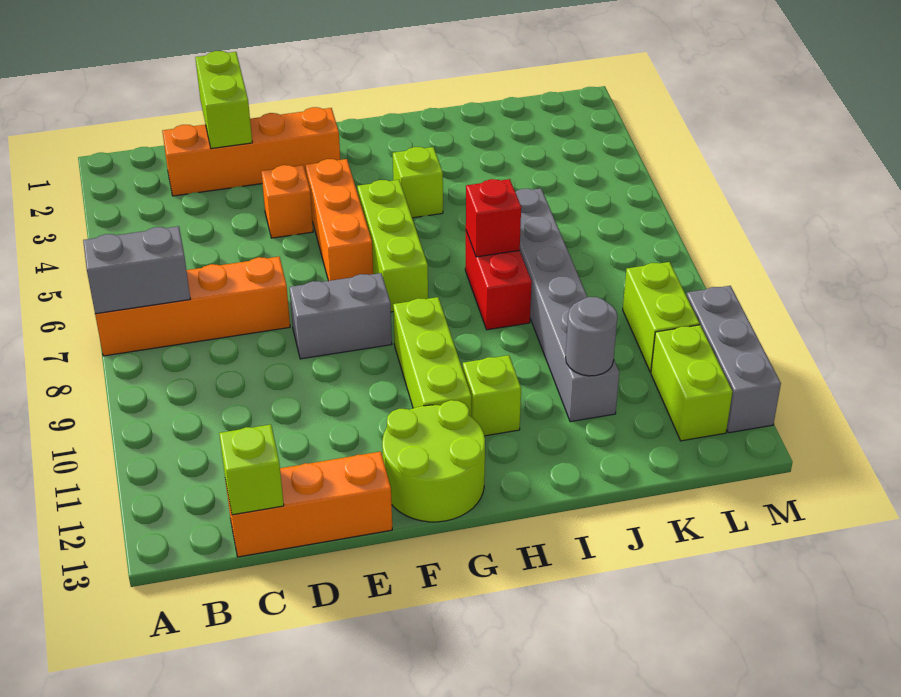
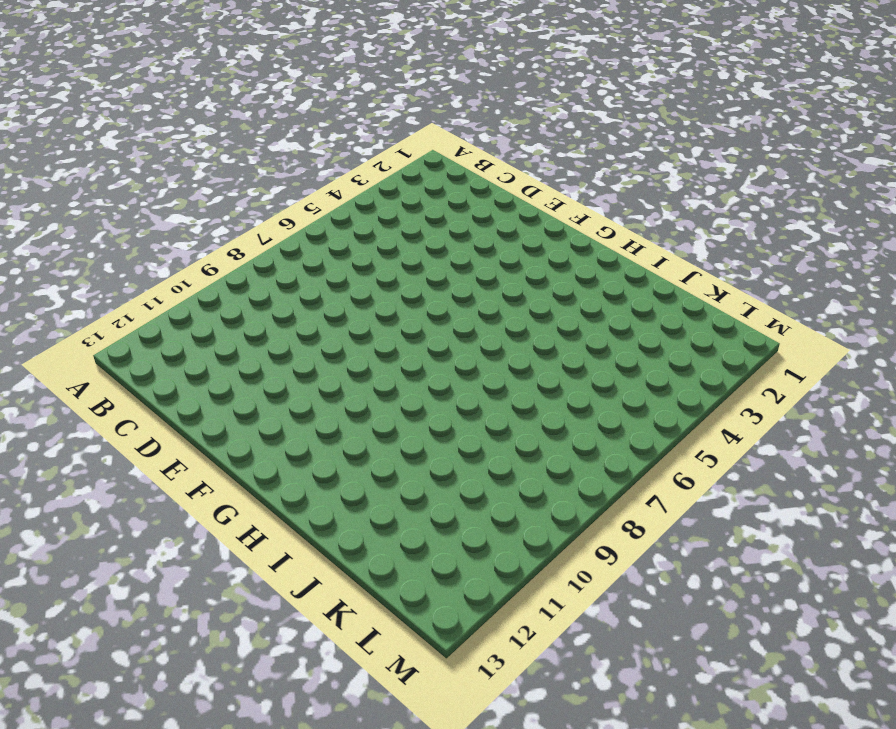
none -> orange 1x4 brick [95,257,290,356]
none -> orange 1x4 brick [162,107,340,196]
none -> orange 1x3 brick [226,452,392,557]

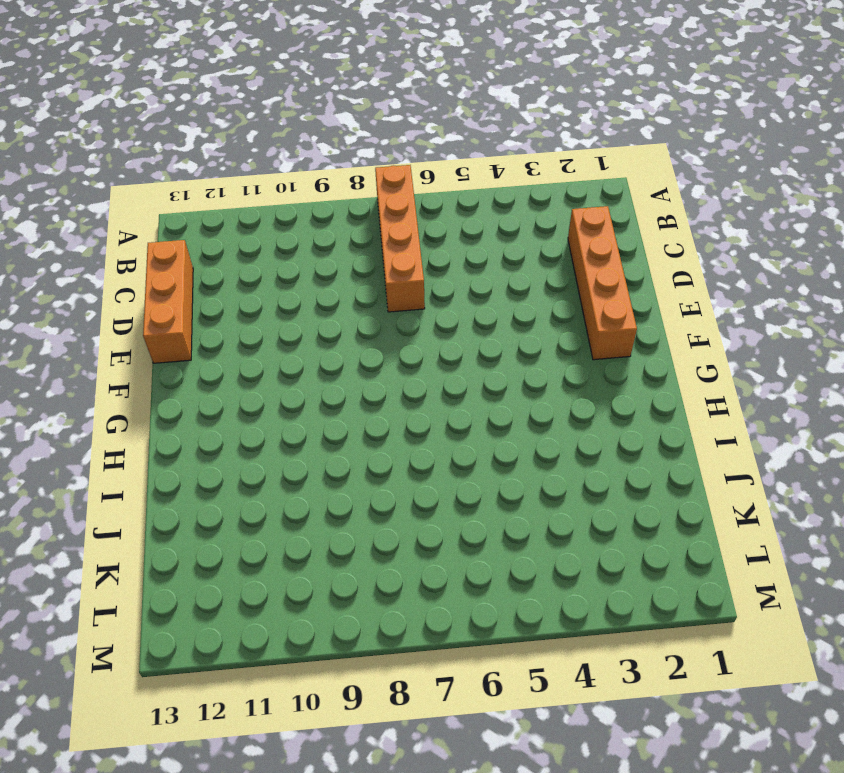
none -> orange 1x1 brick [261,165,313,238]
none -> grey 1x2 brick [289,273,392,359]
none -> orange 1x3 brick [305,159,373,281]

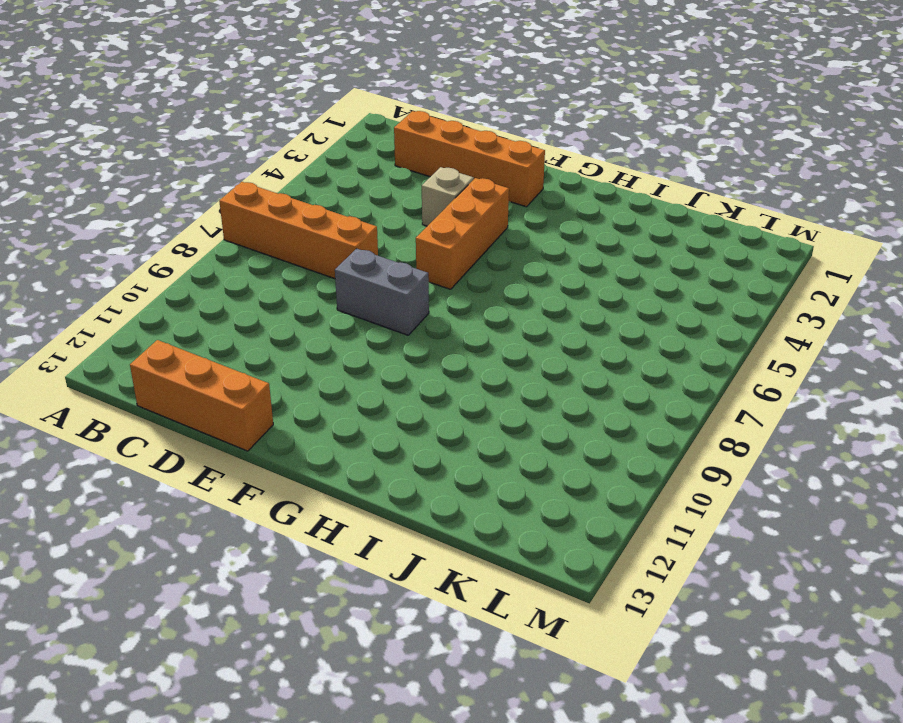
tan 1x1 brick [422,167,474,226] -> orange 1x1 brick [261,165,313,238]
none -> lime 2x2 round brick [382,400,485,522]
none -> lime 1x3 brick [357,180,428,312]
none -> lime 1x3 brick [393,297,471,416]

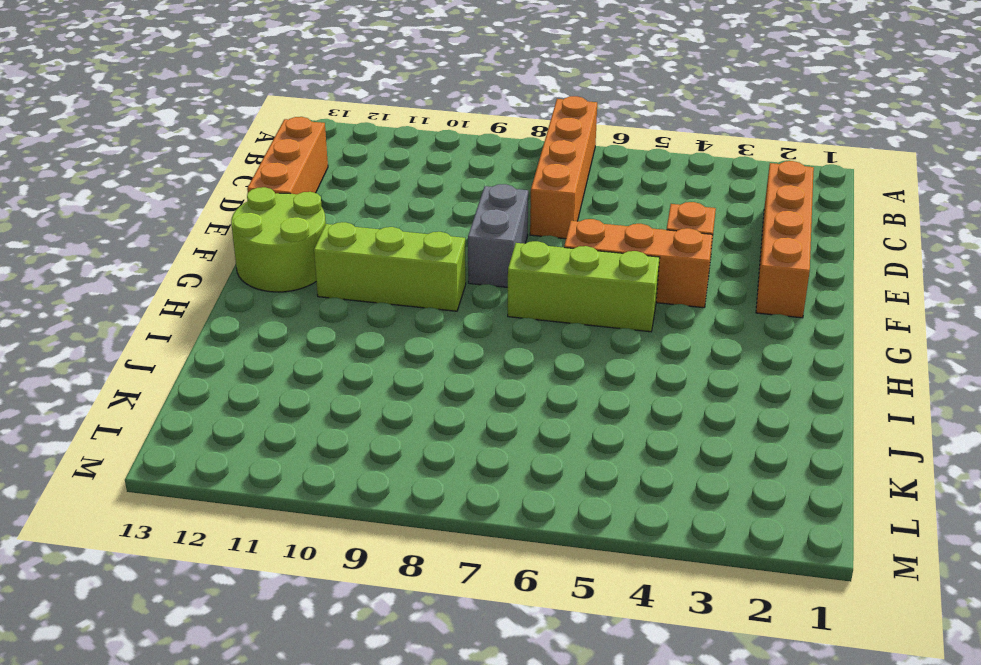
none -> lime 1x1 brick [393,147,443,218]
none -> lime 1x1 brick [463,355,521,436]
none -> red 1x2 brick [465,231,532,330]

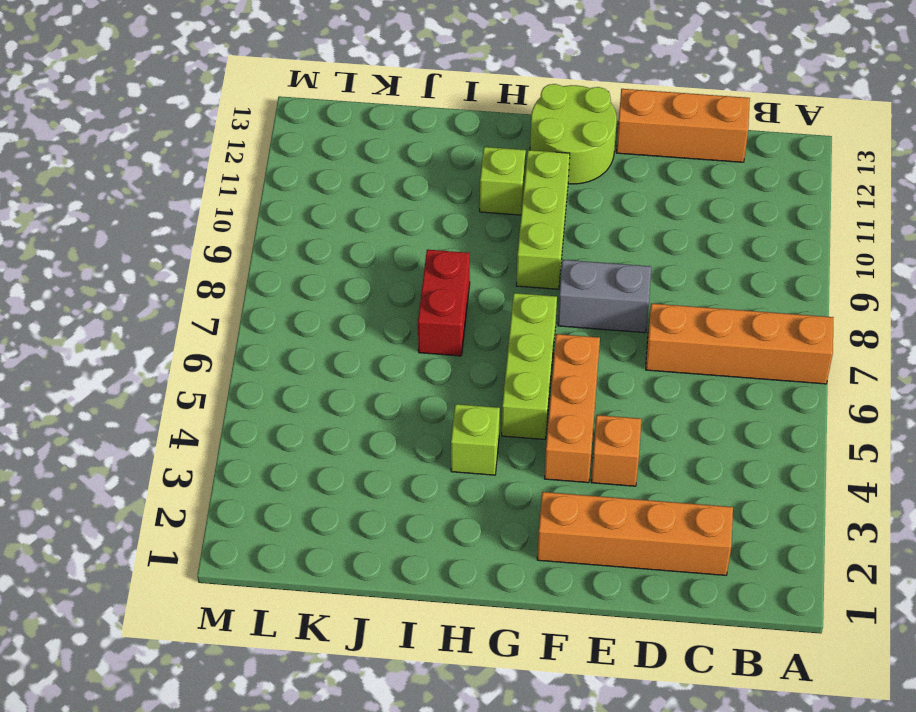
none -> grey 1x6 brick [515,188,619,422]
none -> lime 1x2 brick [623,262,700,372]
none -> lime 1x2 brick [651,325,733,441]

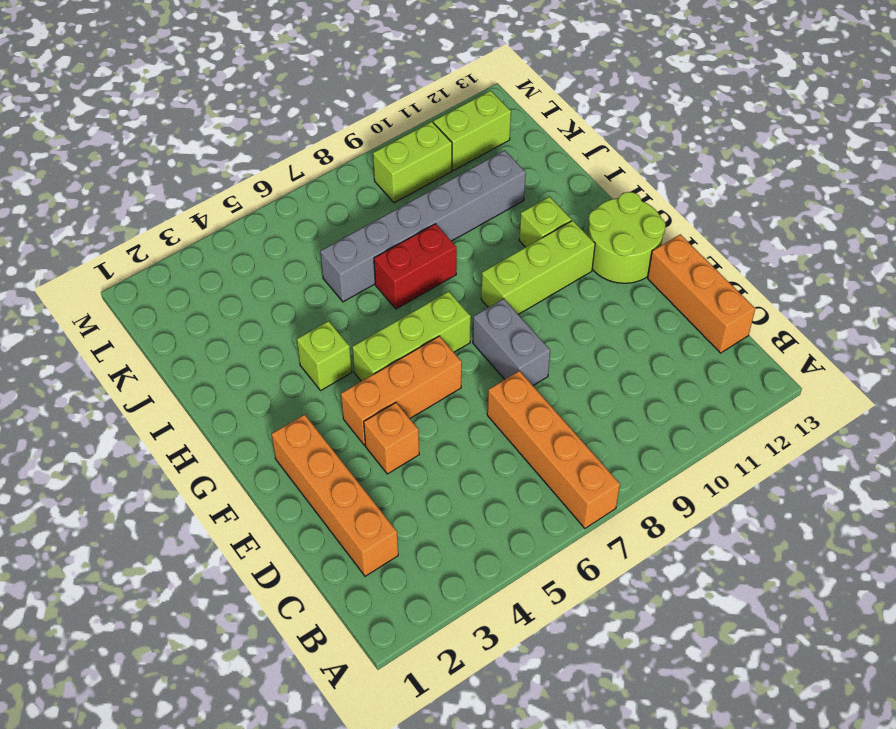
none -> grey 1x3 brick [687,286,781,433]
none -> grey 1x2 brick [83,226,190,314]
none -> lime 1x1 brick [219,425,284,515]

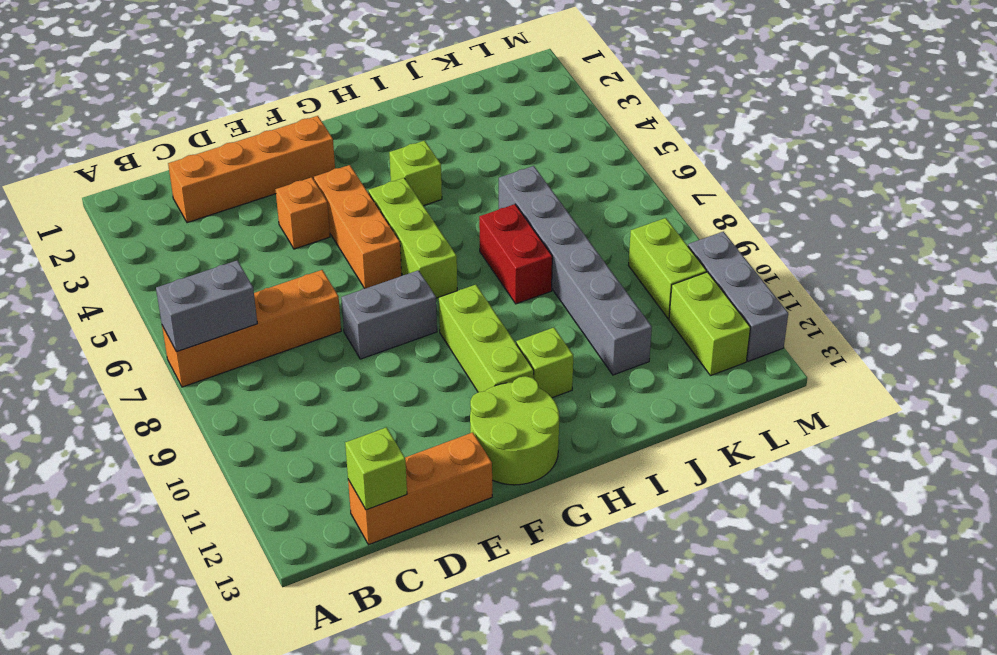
none -> lime 1x2 brick [195,51,252,149]
none -> red 1x1 brick [466,179,521,257]
none -> grey 1x1 round brick [566,297,617,376]

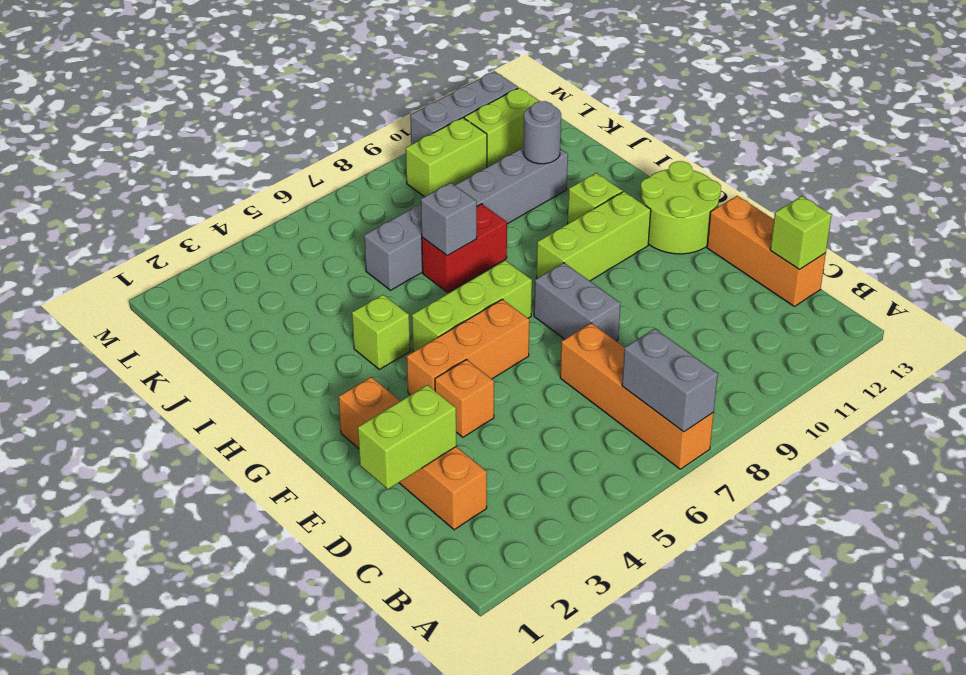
grey 1x1 brick [421,183,477,256] -> red 1x1 brick [466,179,521,257]

